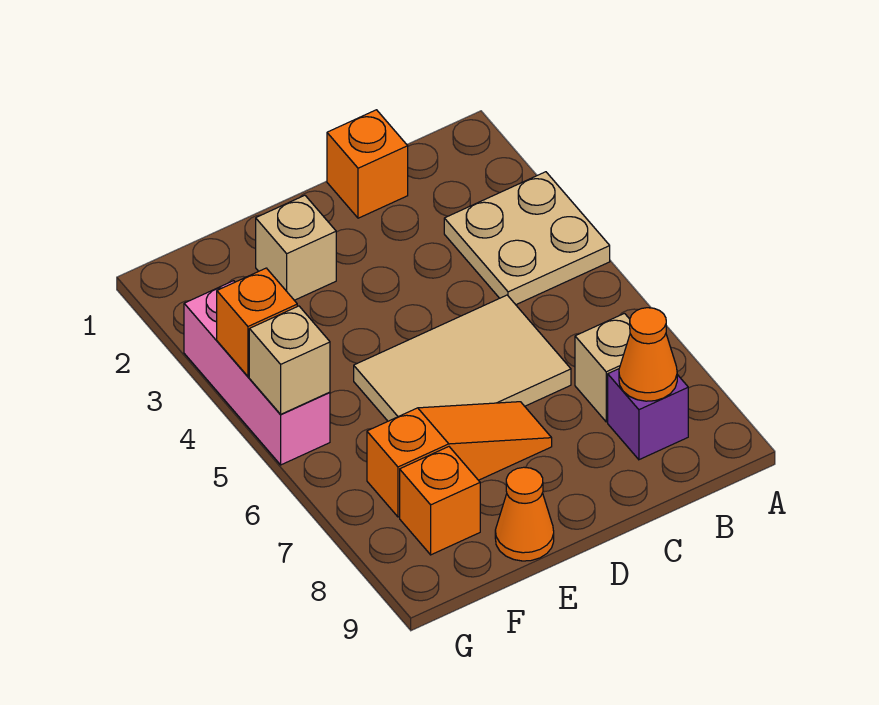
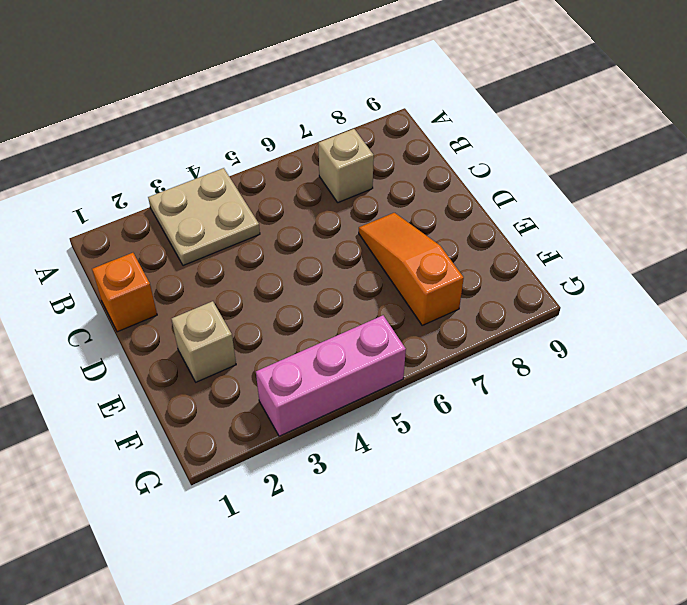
none -> purple 1x1 brick [608,369,688,460]
none -> tan 2x3 tile [354,295,571,421]
none -> orange 1x1 cone [495,467,554,561]

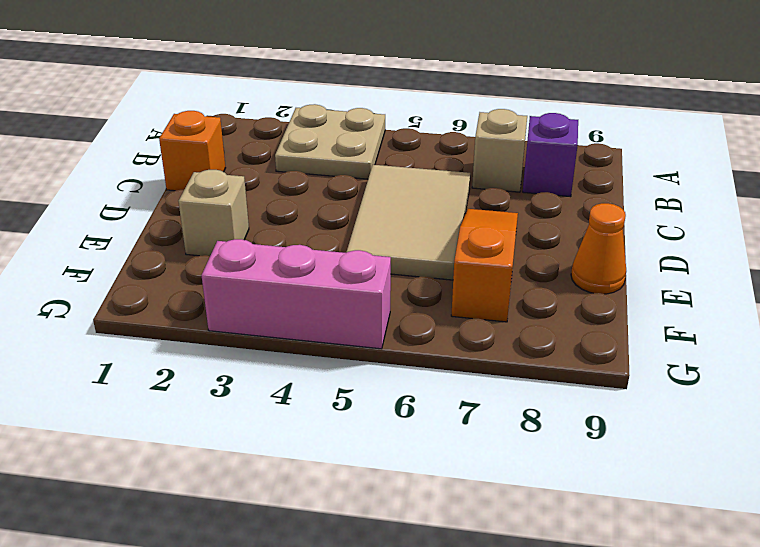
none -> orange 1x1 brick [400,447,480,555]
none -> orange 1x1 cone [619,308,677,401]
none -> orange 1x1 brick [217,268,297,376]

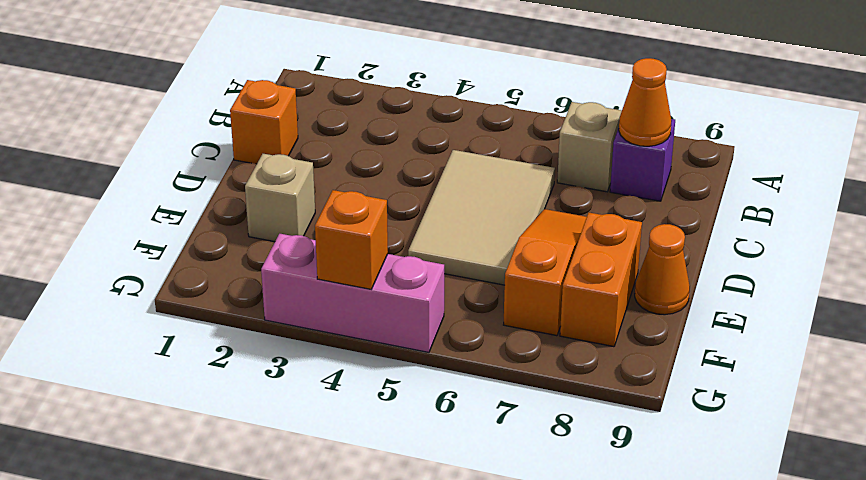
orange 1x2 brick [560,212,642,347] -> orange 1x1 brick [400,447,480,555]
none -> tan 2x2 plate [444,172,610,305]
none -> tan 1x1 brick [249,306,330,414]

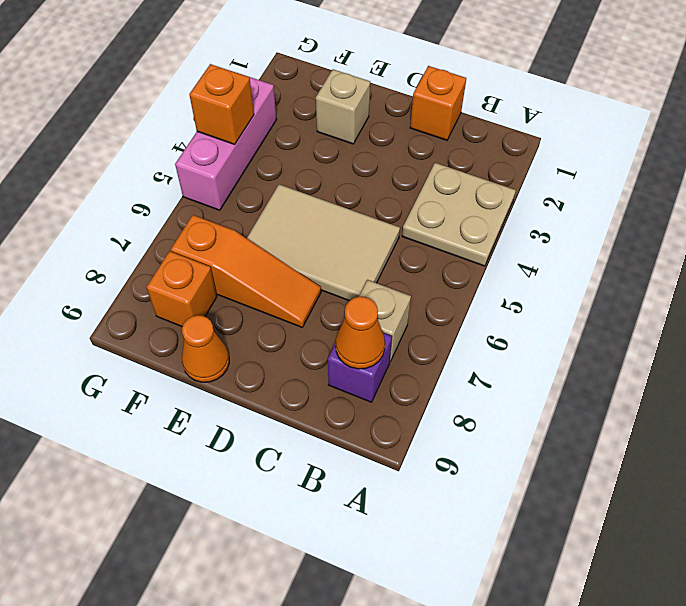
none -> tan 1x1 brick [249,306,330,414]

